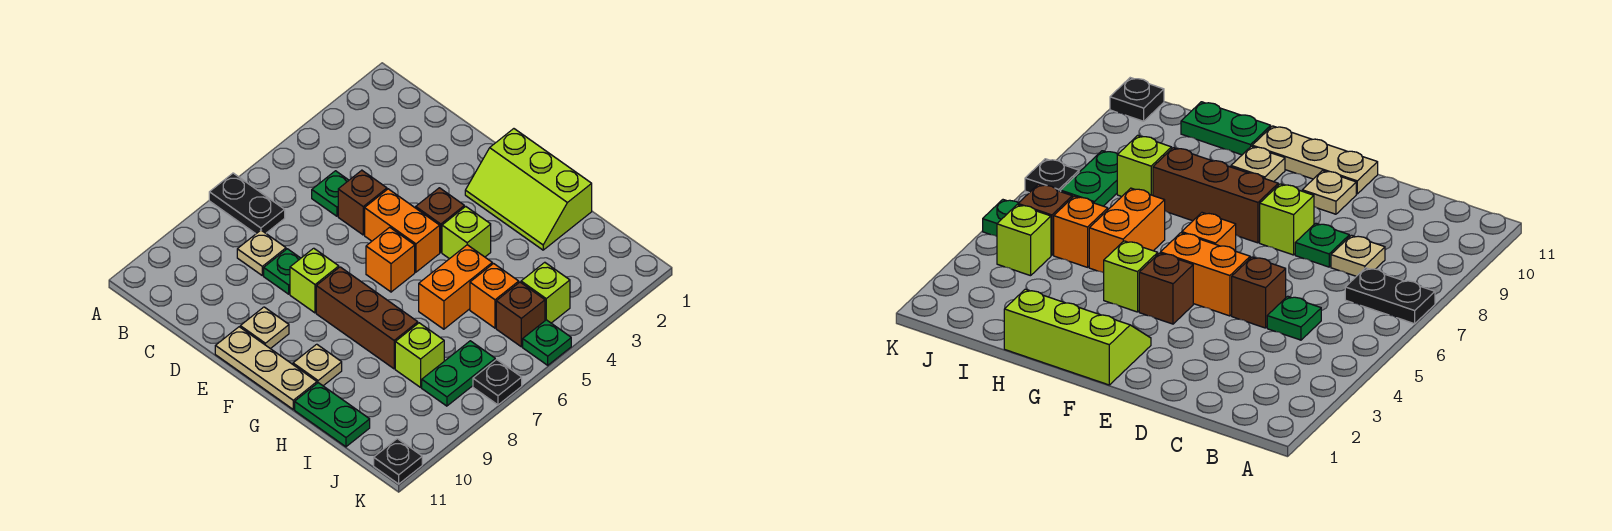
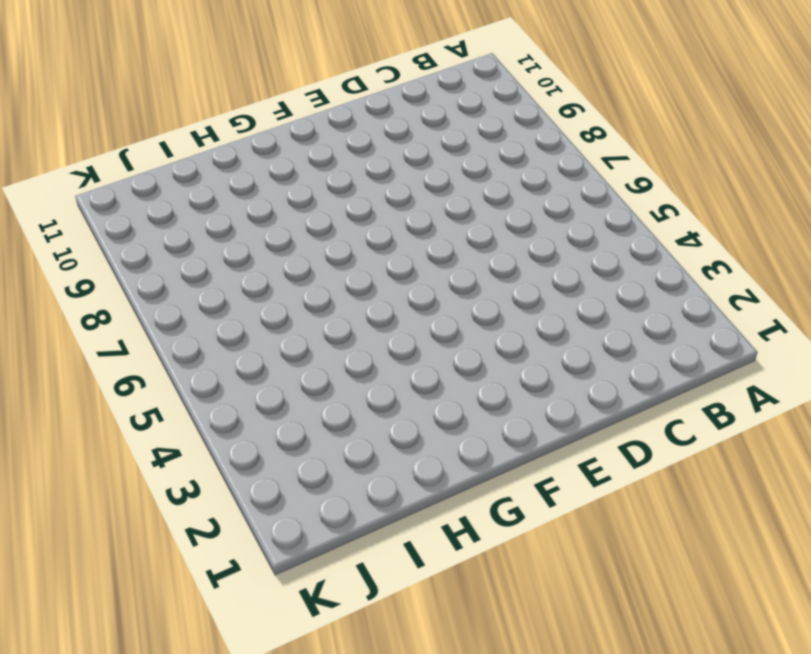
none -> black 1x2 plate [209,173,285,234]
none -> green 1x1 plate [312,171,349,216]
none -> tan 1x1 plate [237,230,286,276]

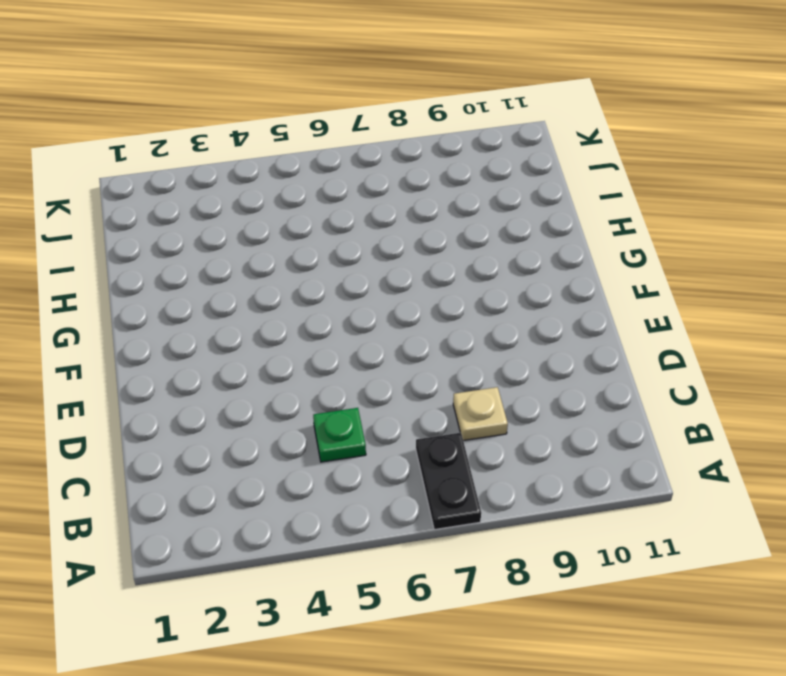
none -> brown 1x1 brick [338,170,387,235]
none -> green 1x1 plate [264,249,301,294]
none -> orange 1x2 brick [365,189,440,272]

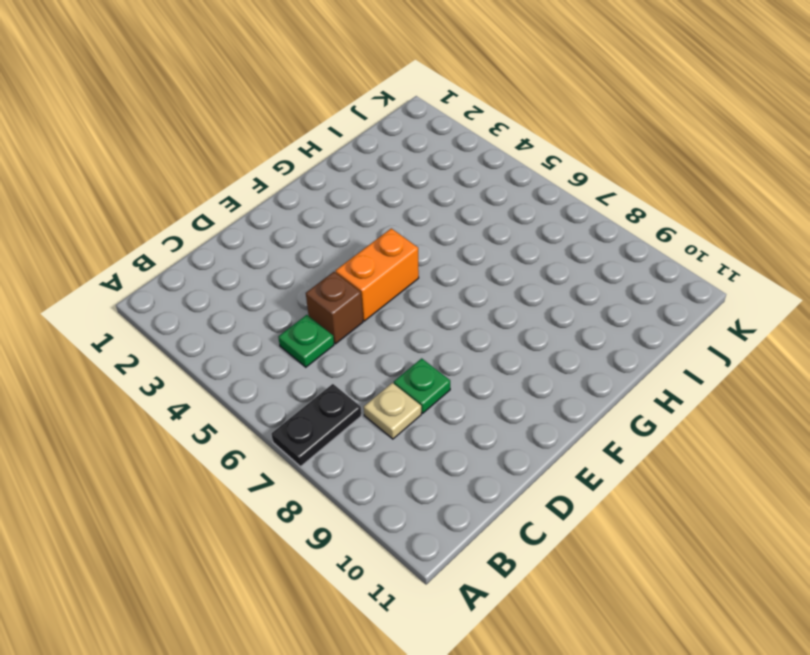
none -> lime 1x1 brick [290,248,339,313]
none -> tan 1x1 plate [240,307,289,349]
none -> tan 1x3 plate [215,327,317,409]

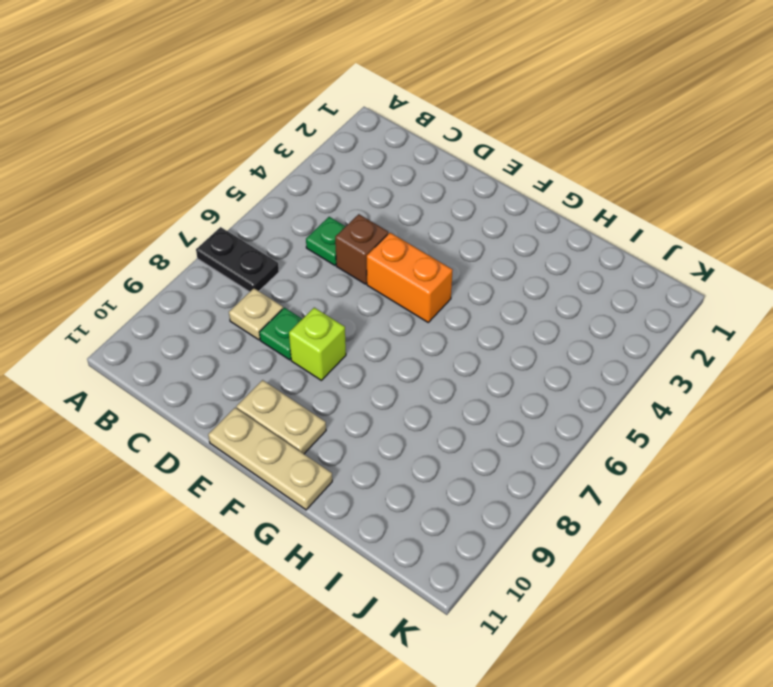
tan 1x2 plate [236,380,326,454] -> tan 1x1 plate [240,307,289,349]
none -> lime 2x3 slope [465,129,592,250]
none -> brown 1x1 brick [416,188,464,252]
none -> orange 1x1 brick [366,227,415,292]

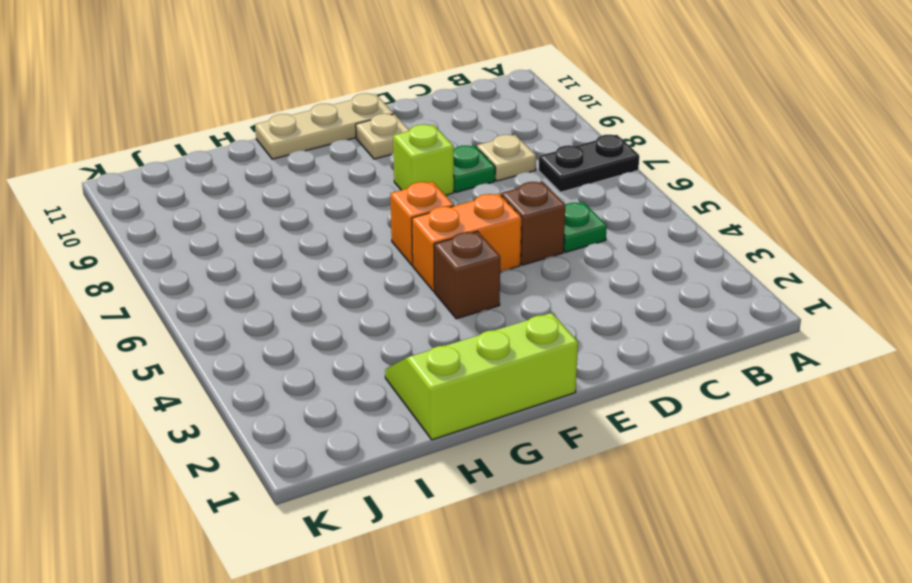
none -> brown 1x3 brick [316,267,418,369]
none -> lime 1x1 brick [442,206,491,259]
none -> tan 1x1 plate [293,344,342,386]

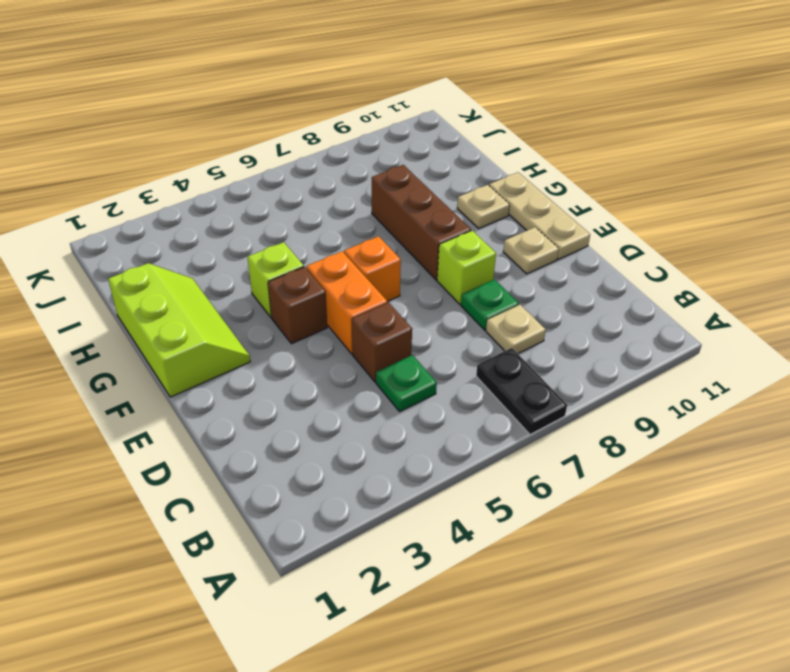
none -> orange 1x2 brick [419,245,492,329]
none -> green 1x2 plate [295,383,370,447]
none -> orange 1x1 brick [470,264,519,328]

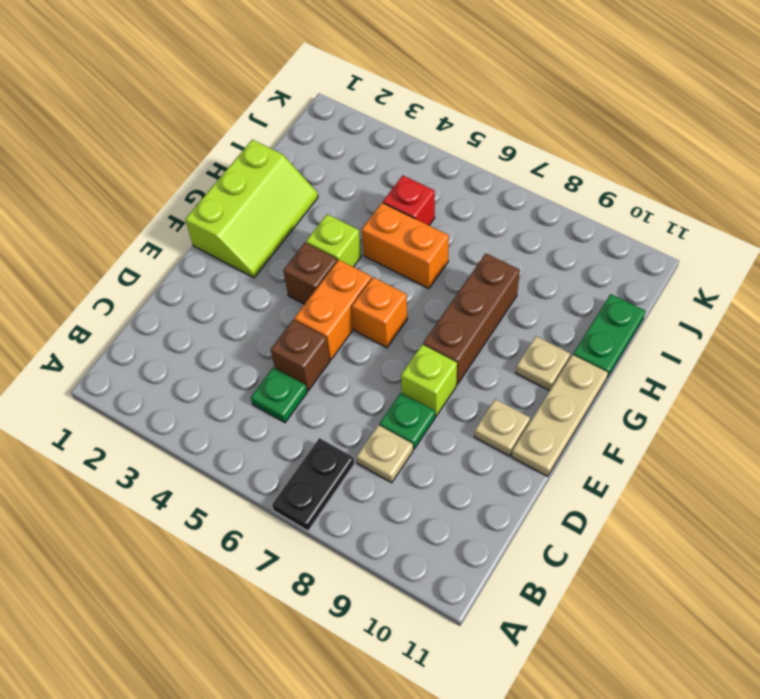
red 1x1 brick [383,176,435,225] -> orange 1x1 brick [470,264,519,328]
none -> lime 1x1 brick [395,323,444,387]
none -> lime 1x1 brick [521,262,570,323]
none -> brown 1x1 brick [496,282,545,347]

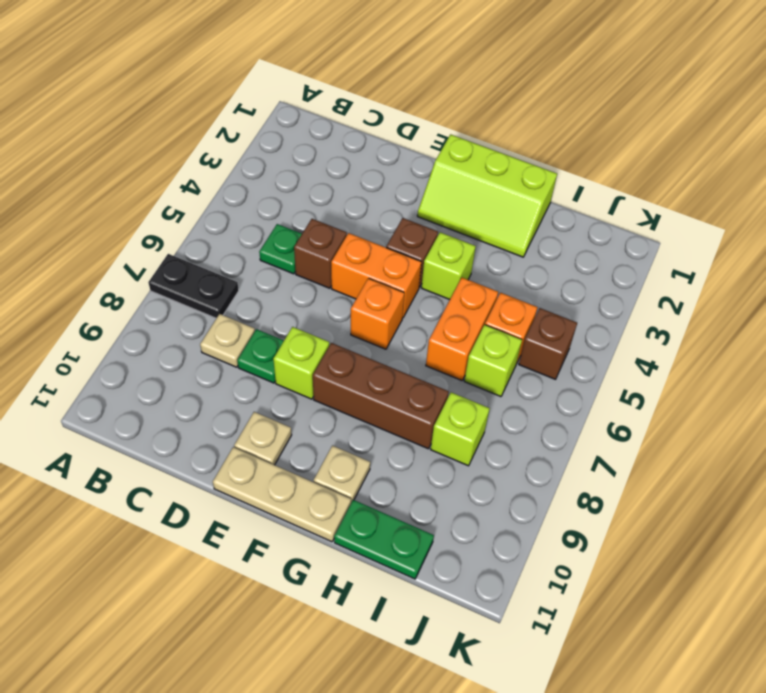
lime 1x1 brick [464,325,522,397] -> lime 1x1 brick moved to [521,262,570,323]
none -> green 1x2 plate [422,341,495,406]
none -> green 1x1 plate [523,320,571,365]
none -> black 1x1 plate [473,359,522,405]

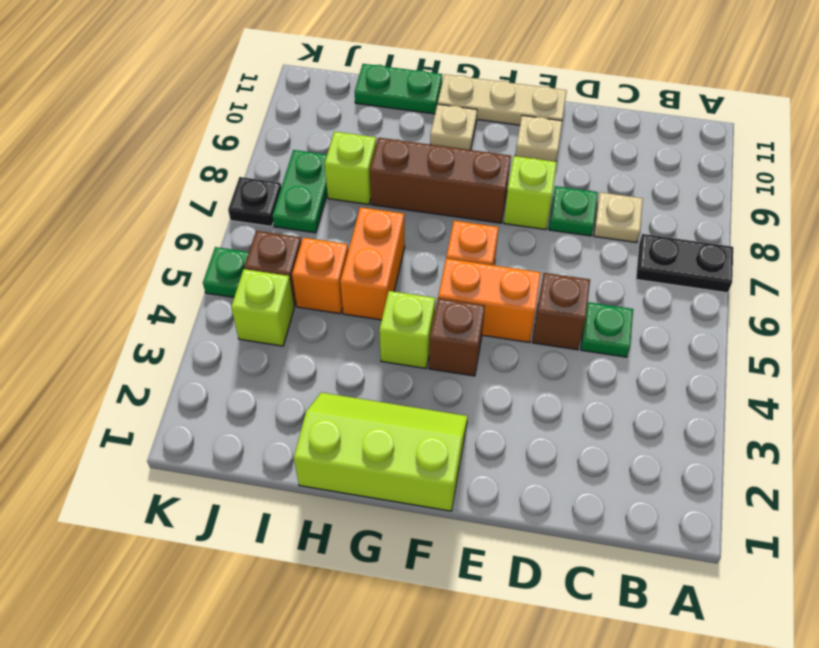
none -> black 1x1 plate [374,439,422,484]

